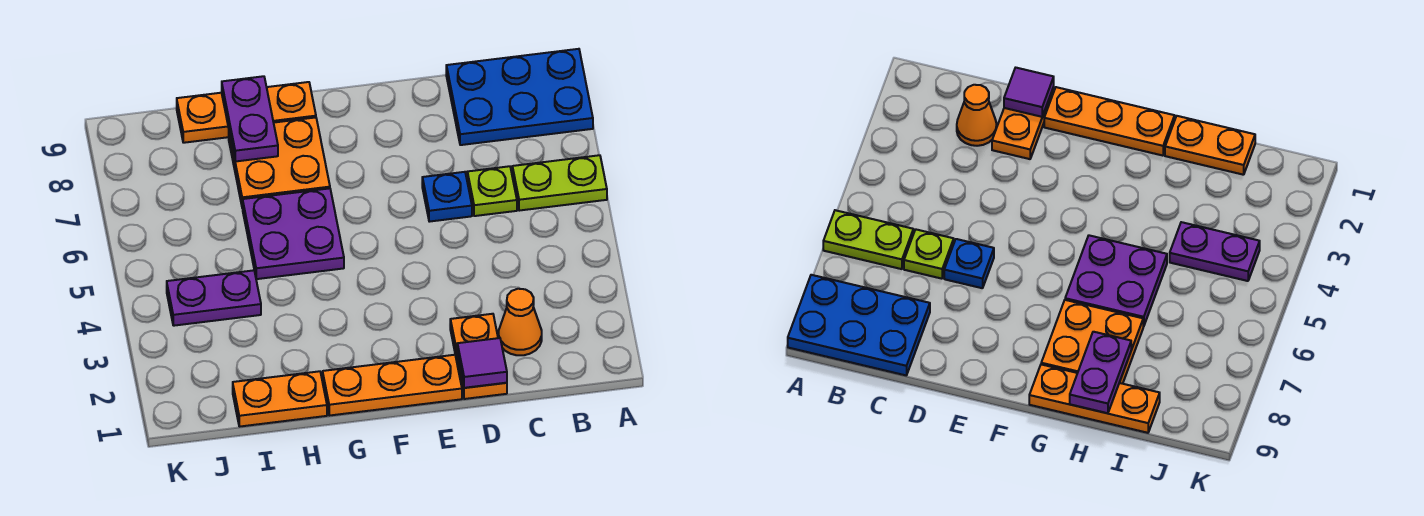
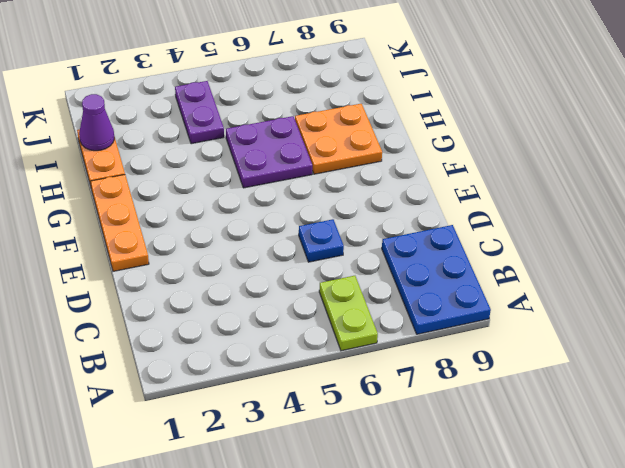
purple 1x1 cone [79,94,114,151] -> none
none -> orange 1x1 cone [499,289,542,355]
none -> lime 1x1 plate [467,166,517,216]
none -> orange 1x2 plate [450,314,507,399]

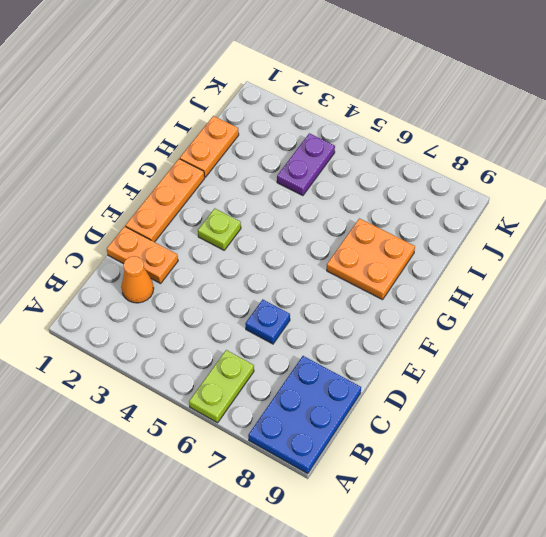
lime 1x1 plate [198,209,241,250] -> lime 1x1 plate moved to [467,166,517,216]
none -> purple 2x2 plate [243,188,344,279]
none -> orange 1x3 plate [177,82,316,143]
none -> purple 1x1 tile [457,338,507,388]

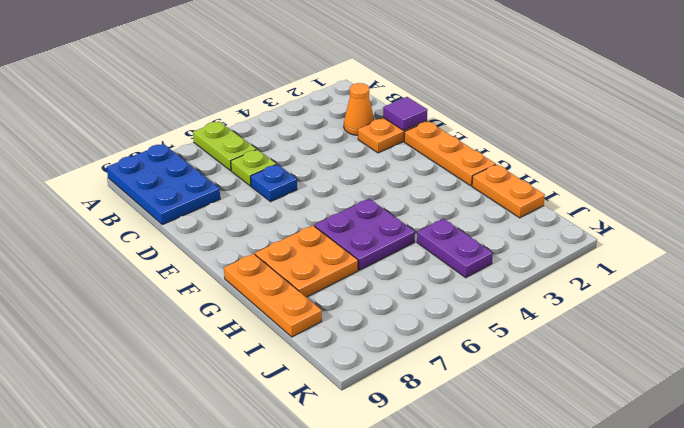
none -> purple 1x2 plate [222,76,278,162]

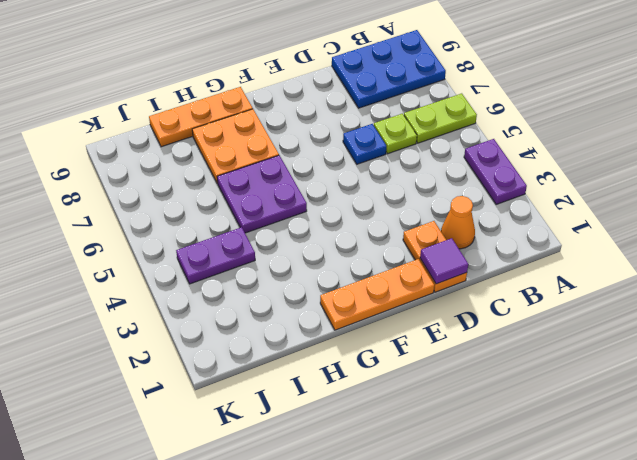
purple 1x2 plate [464,139,527,204] -> purple 1x2 plate moved to [222,76,278,162]
none -> orange 1x2 plate [233,371,327,427]

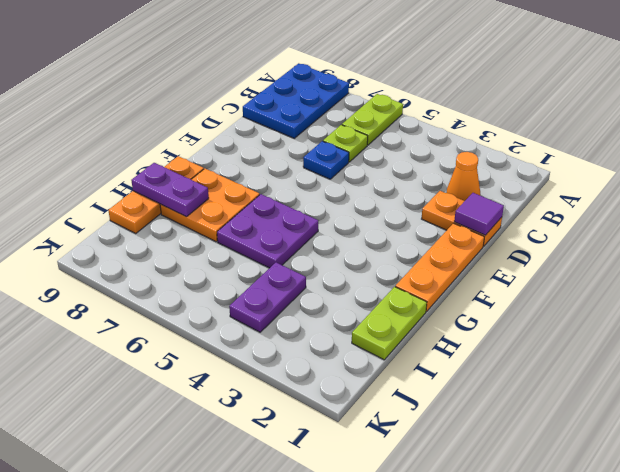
lime 1x2 plate [352,287,427,360] -> orange 1x2 plate [233,371,327,427]

